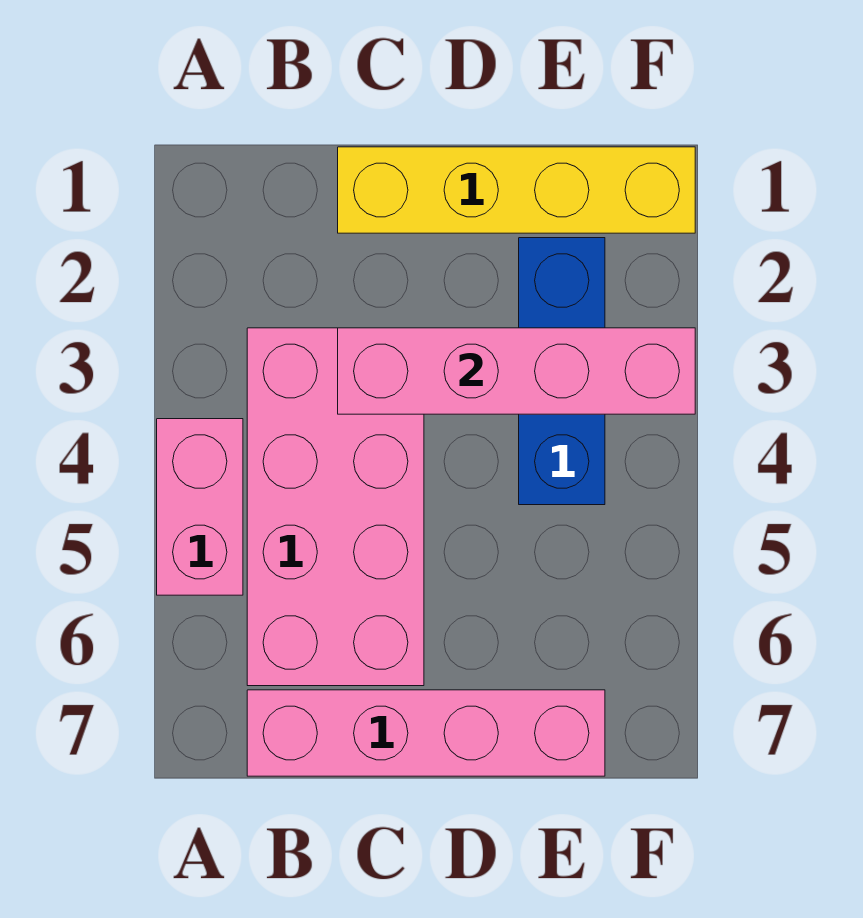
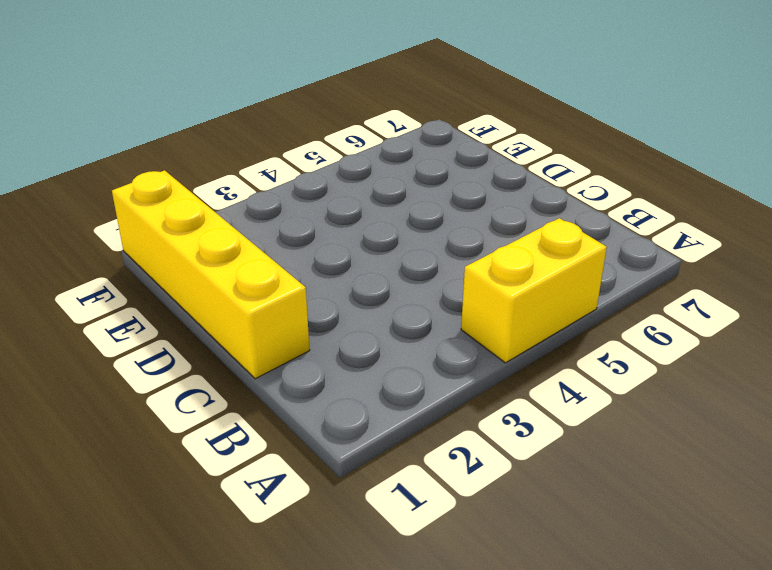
yellow 1x2 brick [461,218,607,363] -> pink 1x2 brick [157,419,243,595]
none -> pink 2x4 brick [247,328,424,686]
none -> pink 1x4 brick [247,690,605,776]

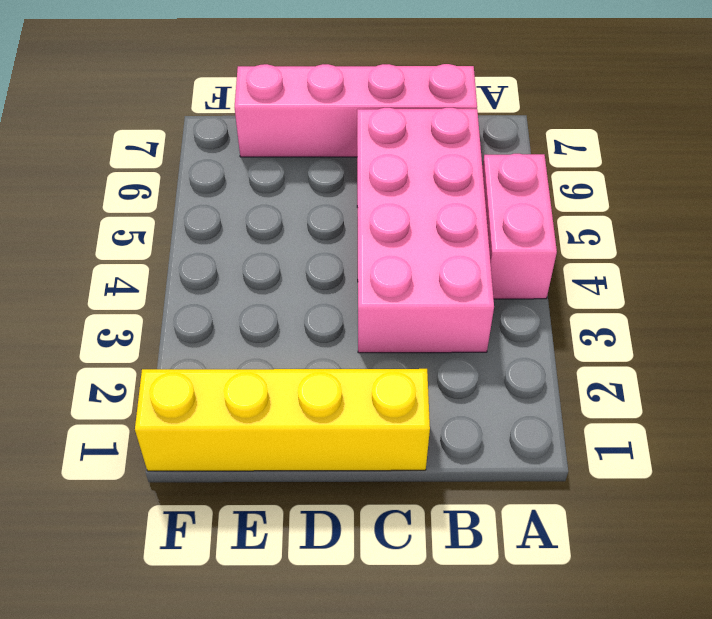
none -> blue 1x3 brick [519,238,605,505]
none -> pink 1x4 brick [338,328,695,414]

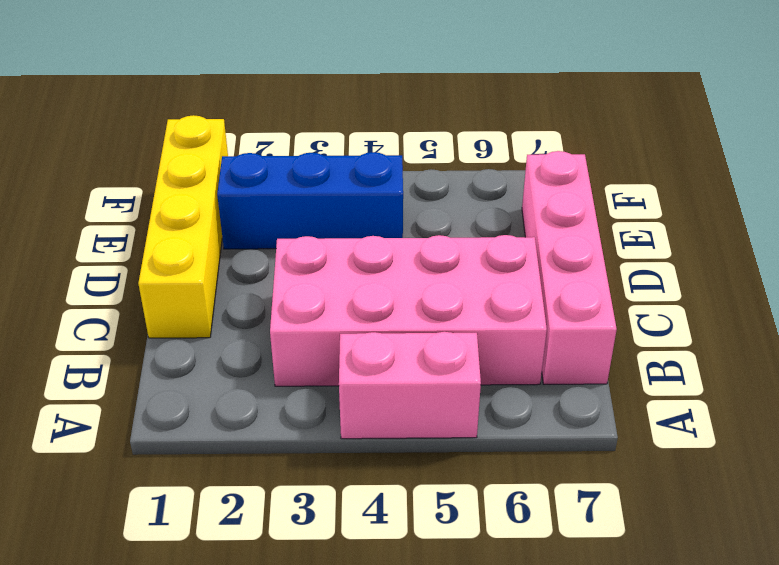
none -> pink 1x4 brick [338,328,695,414]

